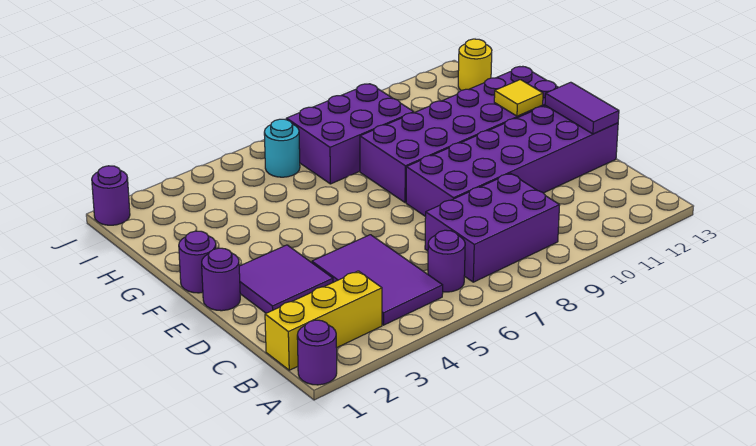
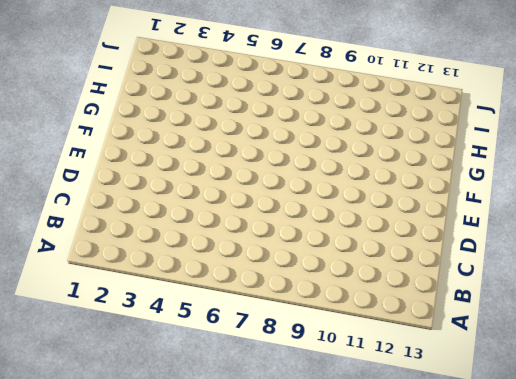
none -> purple 1x1 round brick [297,320,337,385]
none -> yellow 1x3 brick [265,271,382,370]
none -> purple 2x3 tile [312,235,443,325]

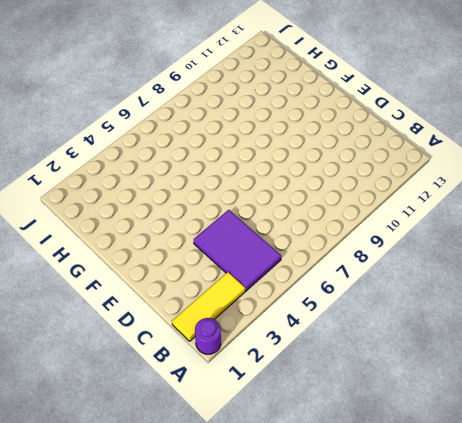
yellow 1x3 tile [172,272,245,341] -> yellow 1x3 brick [265,271,382,370]
none -> purple 1x1 round brick [428,230,465,292]
none -> purple 2x3 brick [425,173,560,282]
none -> purple 2x2 tile [239,245,333,313]

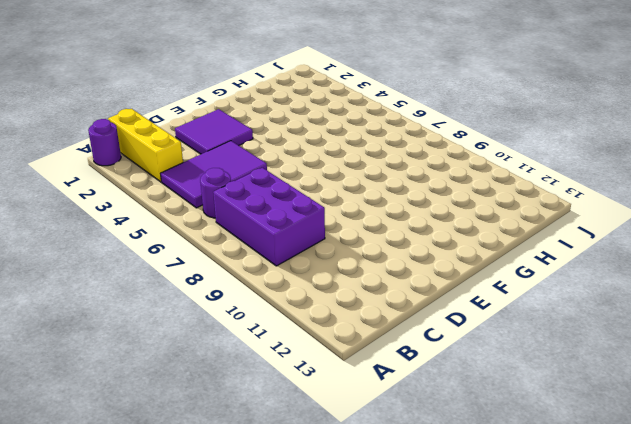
none -> purple 2x6 brick [406,105,618,217]
none -> purple 1x1 round brick [202,248,240,311]
none -> purple 1x1 round brick [179,231,216,293]

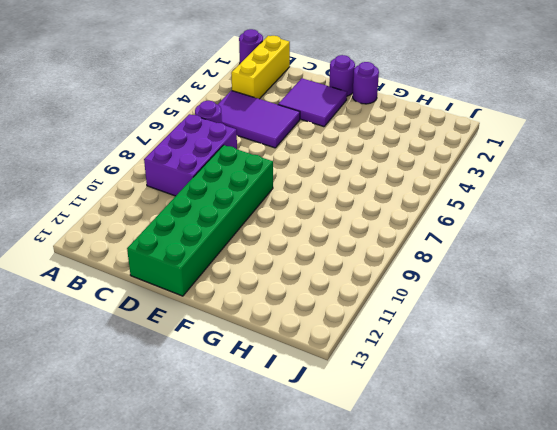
green 2x6 brick [127,145,273,296] -> purple 2x6 brick [406,105,618,217]
none -> purple 2x6 brick [360,67,558,203]
none -> purple 2x3 brick [286,84,414,184]
none -> cyan 1x1 round brick [264,119,300,177]

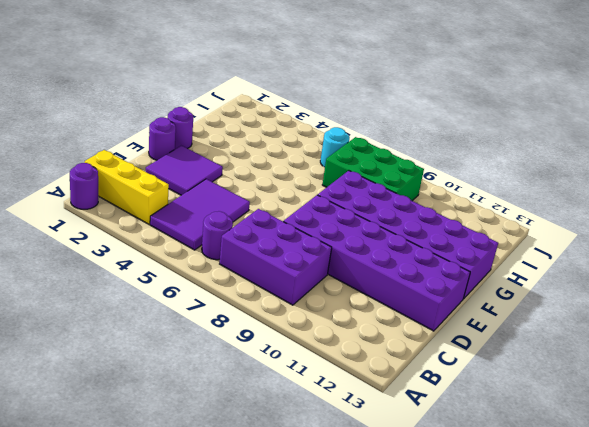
green 2x3 brick [322,137,424,201] -> purple 2x3 brick [286,84,414,184]
none -> yellow 1x1 round brick [458,39,492,90]
none -> purple 1x1 round brick [92,166,130,225]
none -> purple 1x2 tile [545,82,619,134]

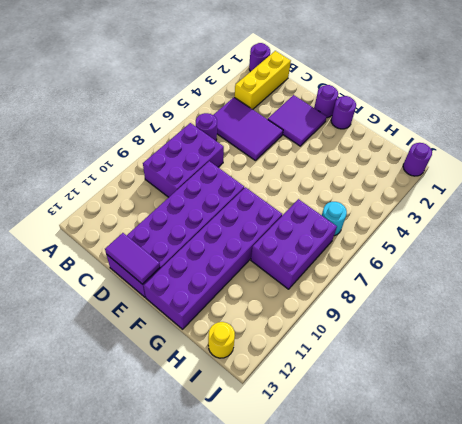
none -> yellow 1x1 tile [494,80,543,116]

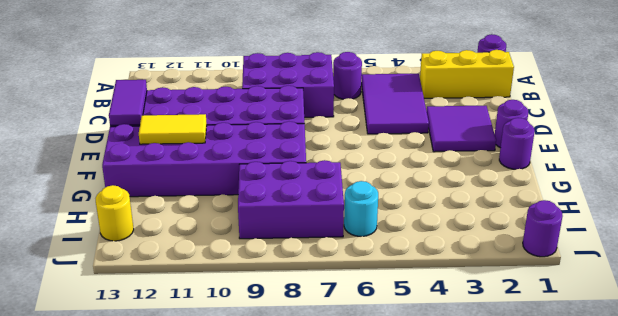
yellow 1x2 tile [139,114,207,144] -> yellow 1x1 tile [494,80,543,116]

